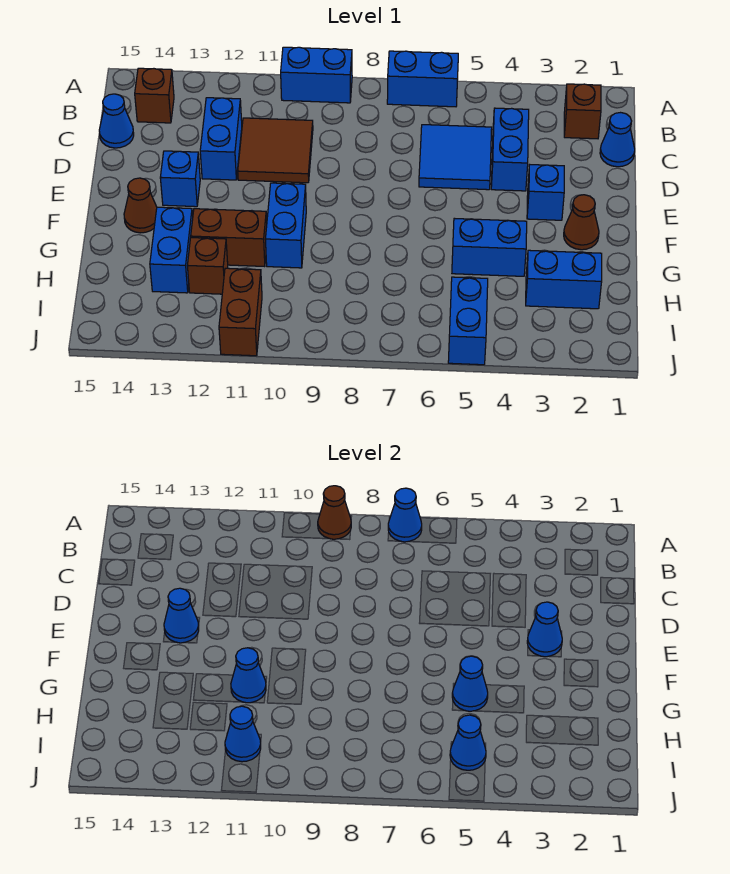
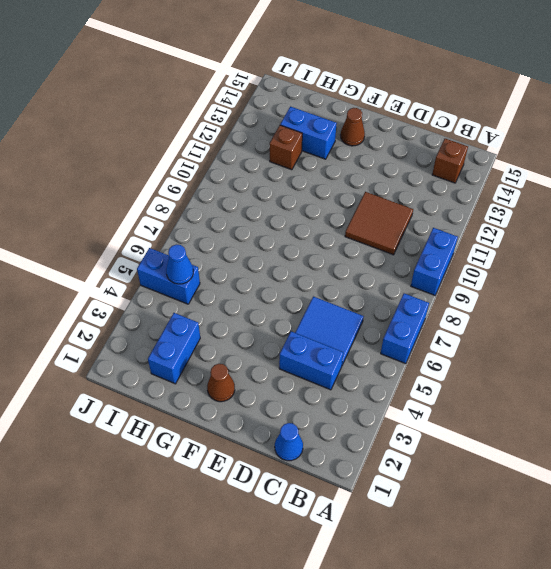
none -> brown 1x1 brick [564,84,601,139]
none -> blue 1x2 brick [200,98,242,180]
none -> blue 1x1 cone [99,94,134,148]
none -> blue 1x1 brick [527,165,564,220]

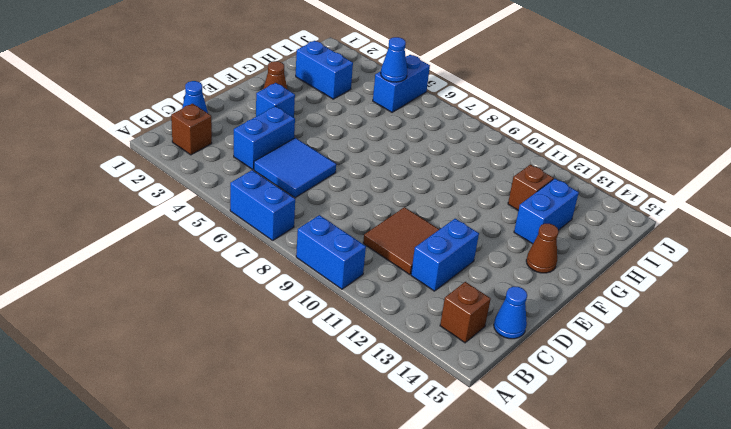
none -> blue 1x1 brick [160,151,200,207]
none -> blue 1x2 brick [265,183,306,268]
none -> blue 1x2 brick [452,218,527,276]
none -> brown 1x2 brick [191,209,267,267]

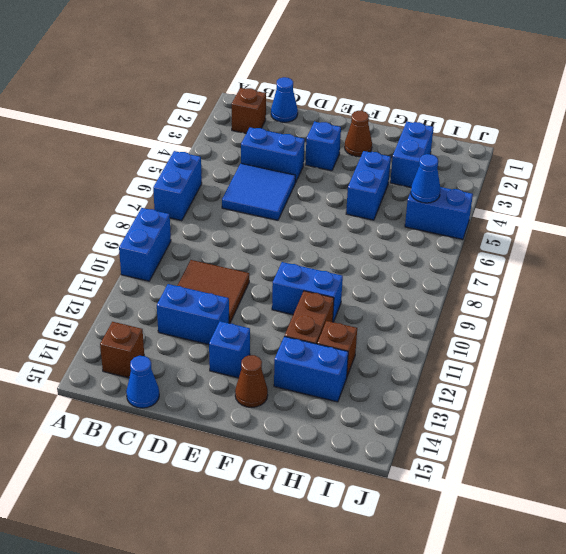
none -> brown 1x2 brick [219,268,262,356]
none -> blue 1x1 cone [388,488,422,542]
none -> brown 1x1 cone [318,486,351,539]
none -> blue 1x1 cone [527,602,562,657]

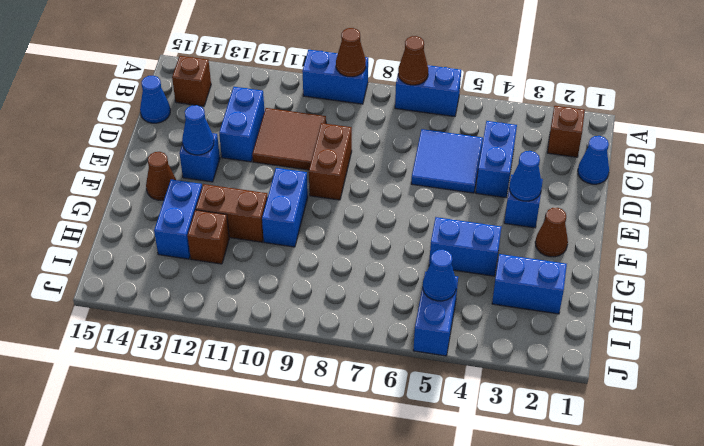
brown 1x1 cone [398,36,428,85] -> blue 1x1 cone [388,488,422,542]
brown 1x2 brick [309,123,352,200] -> brown 1x2 brick moved to [219,268,262,356]
none -> blue 1x1 cone [452,656,488,711]
none -> blue 1x1 cone [231,648,266,703]
none -> blue 1x1 cone [225,706,261,762]

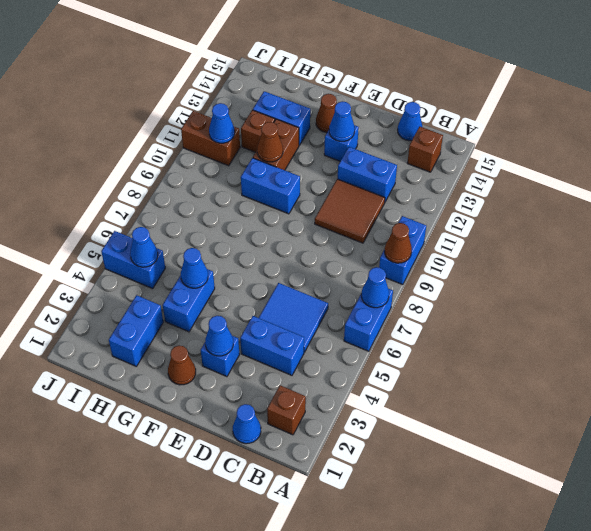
brown 1x1 cone [257,122,283,162] -> blue 1x1 cone [231,648,266,703]

